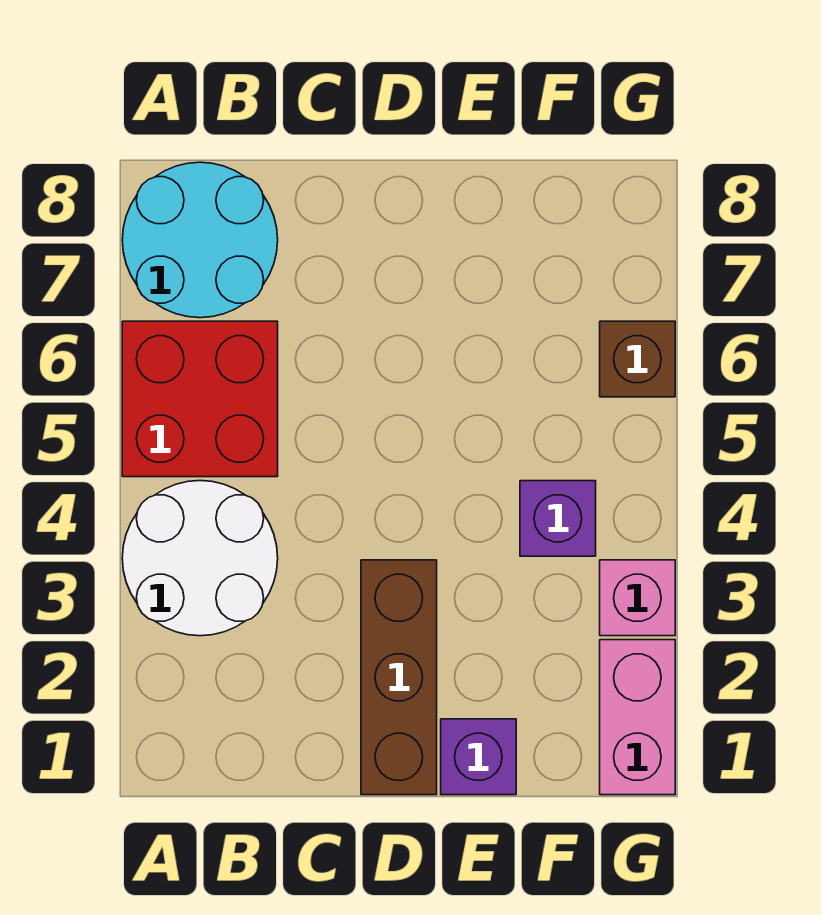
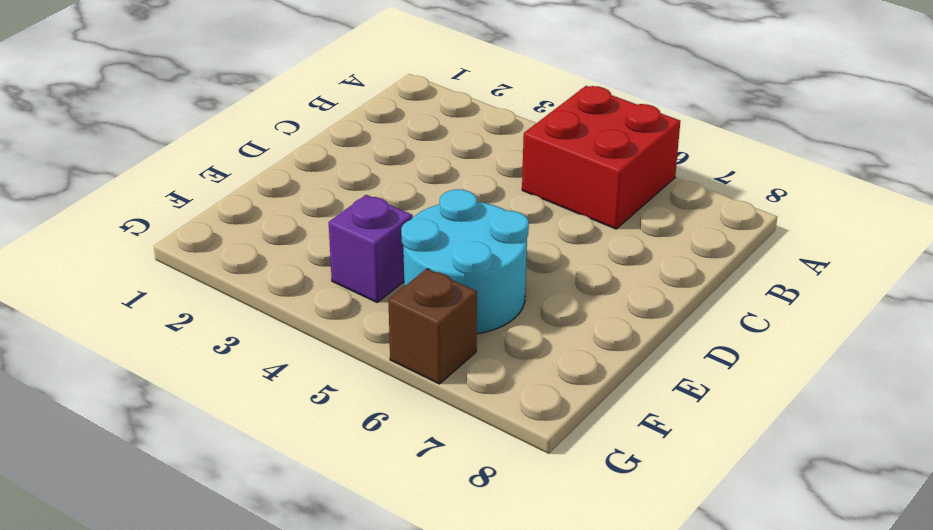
cyan 2x2 round brick [401,189,529,333] -> cyan 2x2 round brick moved to [122,162,278,318]
none -> white 2x2 round brick [122,481,278,636]
none -> brown 1x3 brick [361,560,437,795]

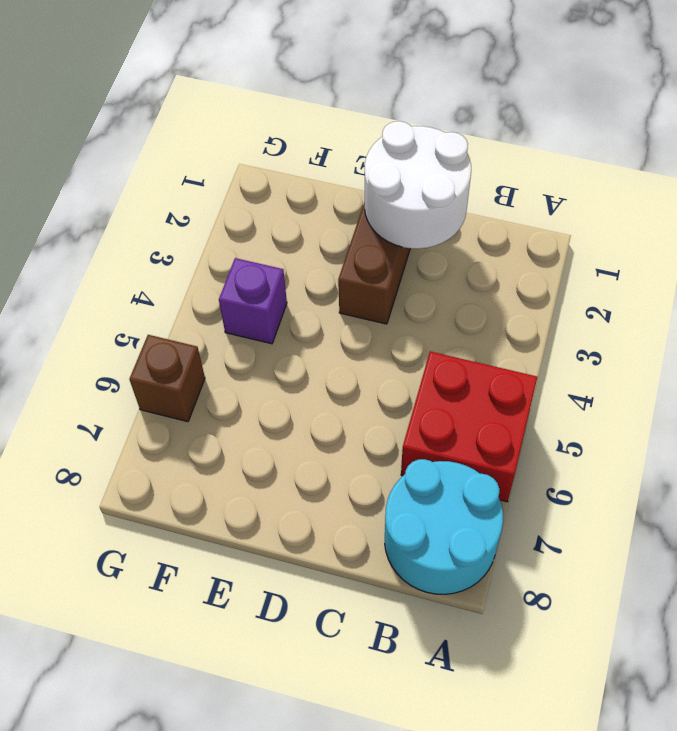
white 2x2 round brick [365,121,471,249] -> white 2x2 round brick moved to [122,481,278,636]
none -> purple 1x1 brick [441,719,516,795]
none -> pink 1x2 brick [600,640,675,795]

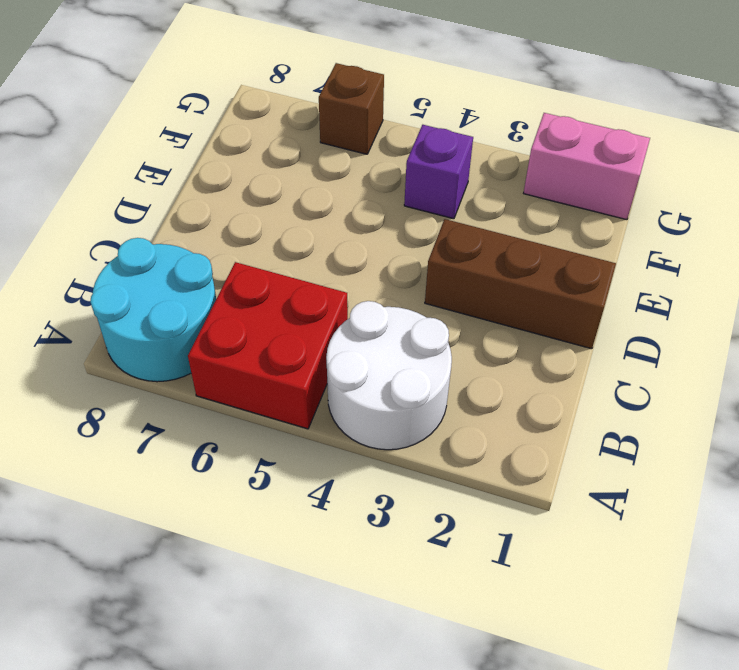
none -> purple 1x1 brick [441,719,516,795]
none -> pink 1x1 brick [600,560,675,636]

